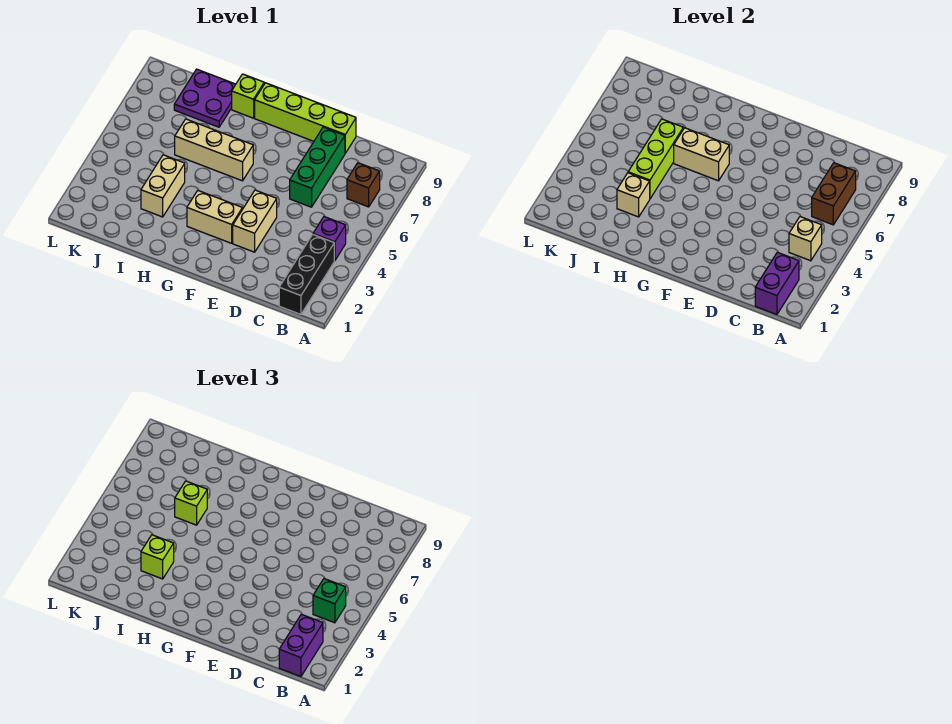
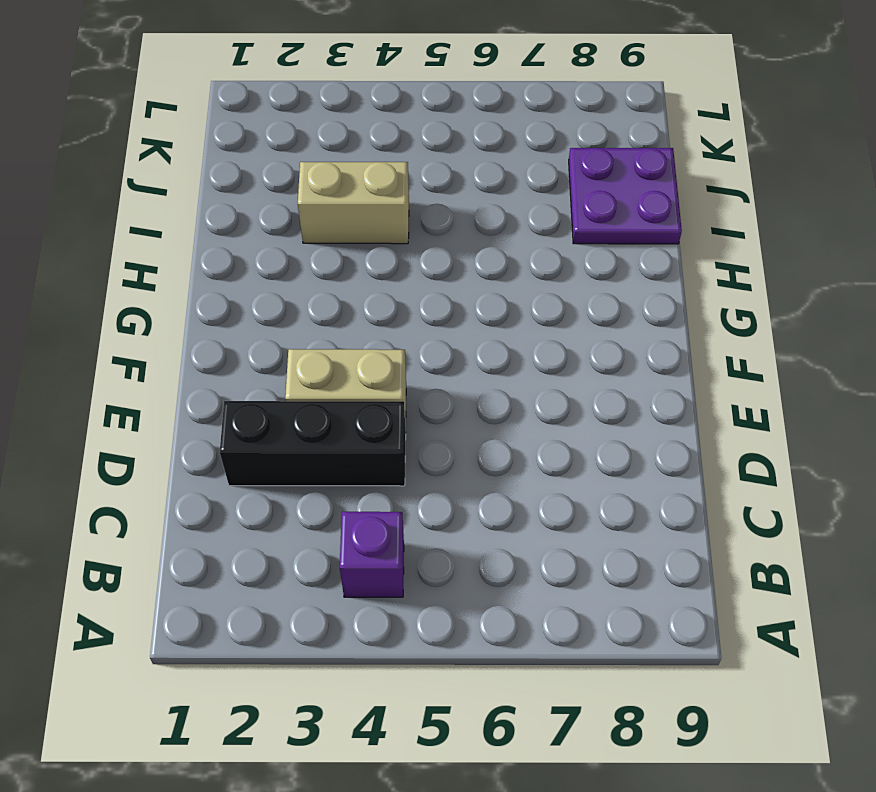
black 1x3 brick [220,401,406,486] -> black 1x3 brick moved to [279,235,334,314]
none -> brown 1x1 brick [347,163,380,207]
none -> green 1x3 brick [290,127,345,207]
none -> lime 1x4 brick [255,83,356,153]

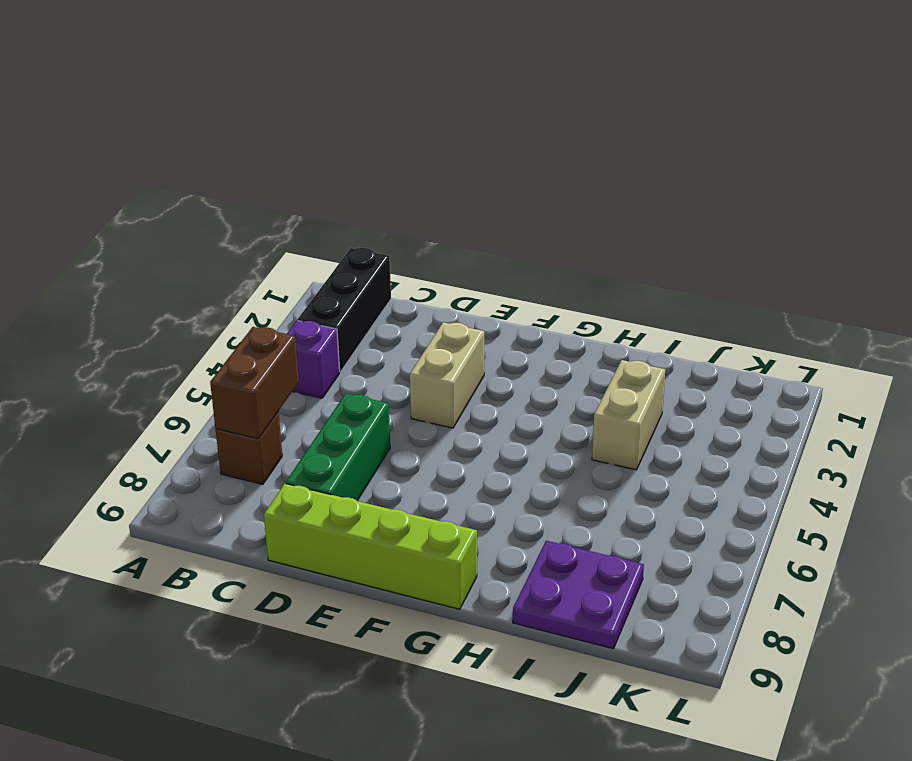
none -> tan 1x2 brick [187,190,242,243]
none -> tan 1x3 brick [175,119,253,181]
none -> lime 1x1 brick [232,74,264,118]

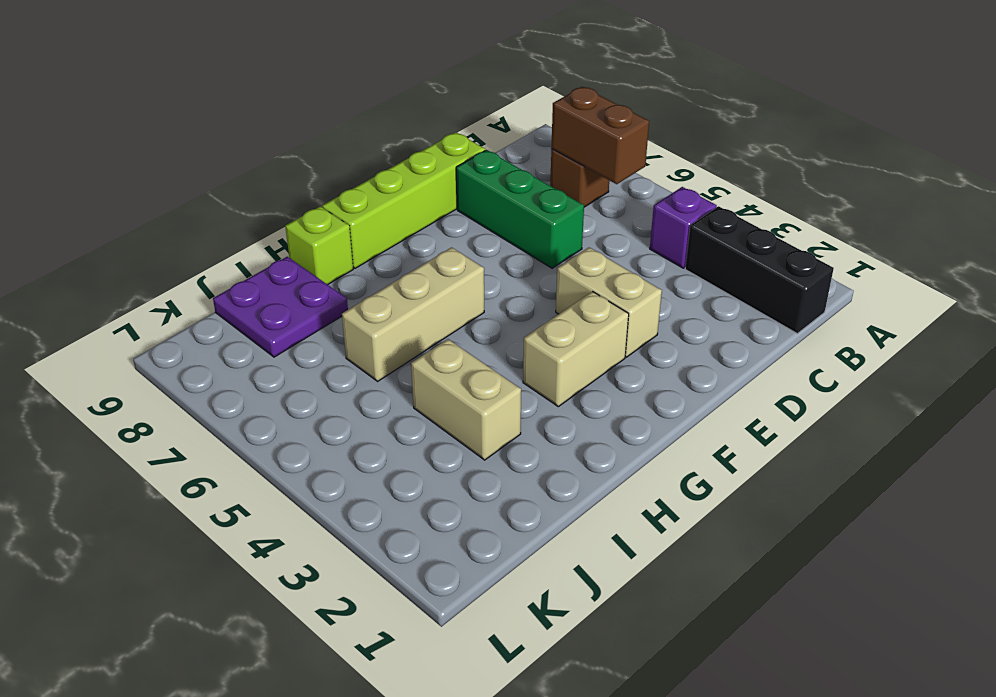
none -> purple 1x2 brick [755,252,799,314]
none -> tan 1x1 brick [789,217,822,261]
none -> tan 1x2 brick [674,128,729,181]

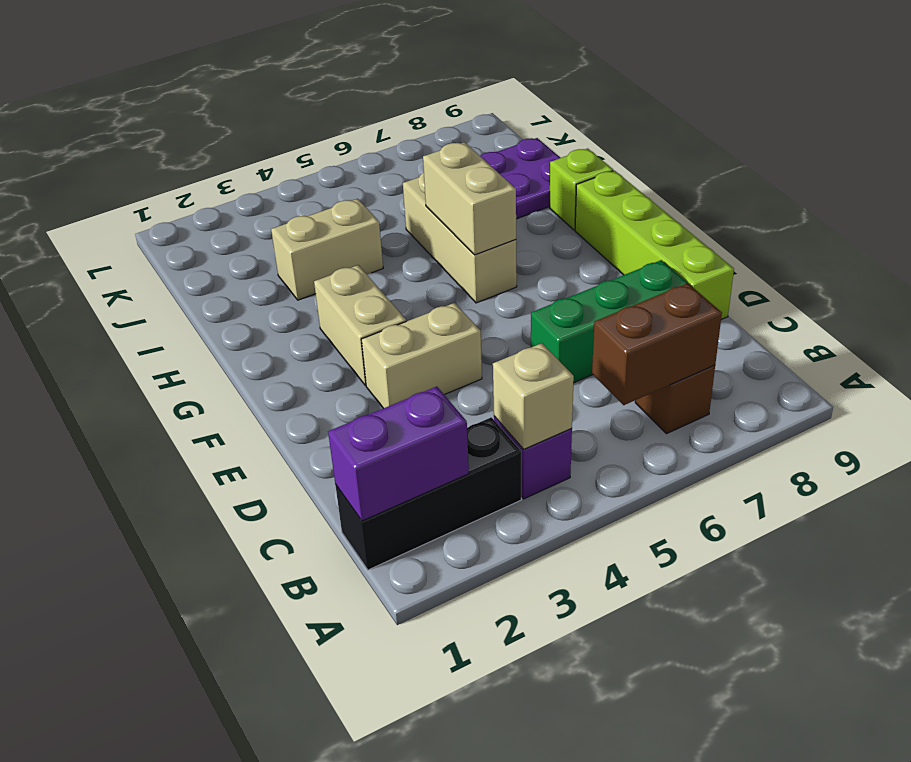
none -> tan 1x1 brick [617,173,650,217]
none -> lime 1x3 brick [628,119,683,199]
none -> purple 1x2 brick [279,614,323,676]

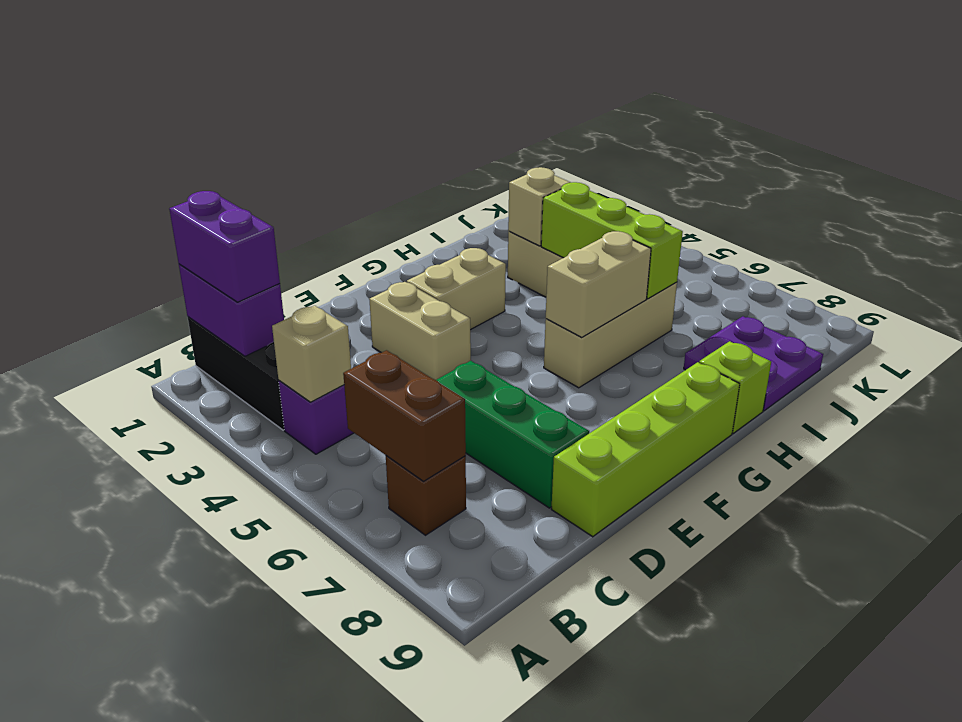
none -> green 1x1 brick [313,579,346,623]
none -> lime 1x1 brick [141,535,174,579]
none -> lime 1x1 brick [175,481,207,525]

